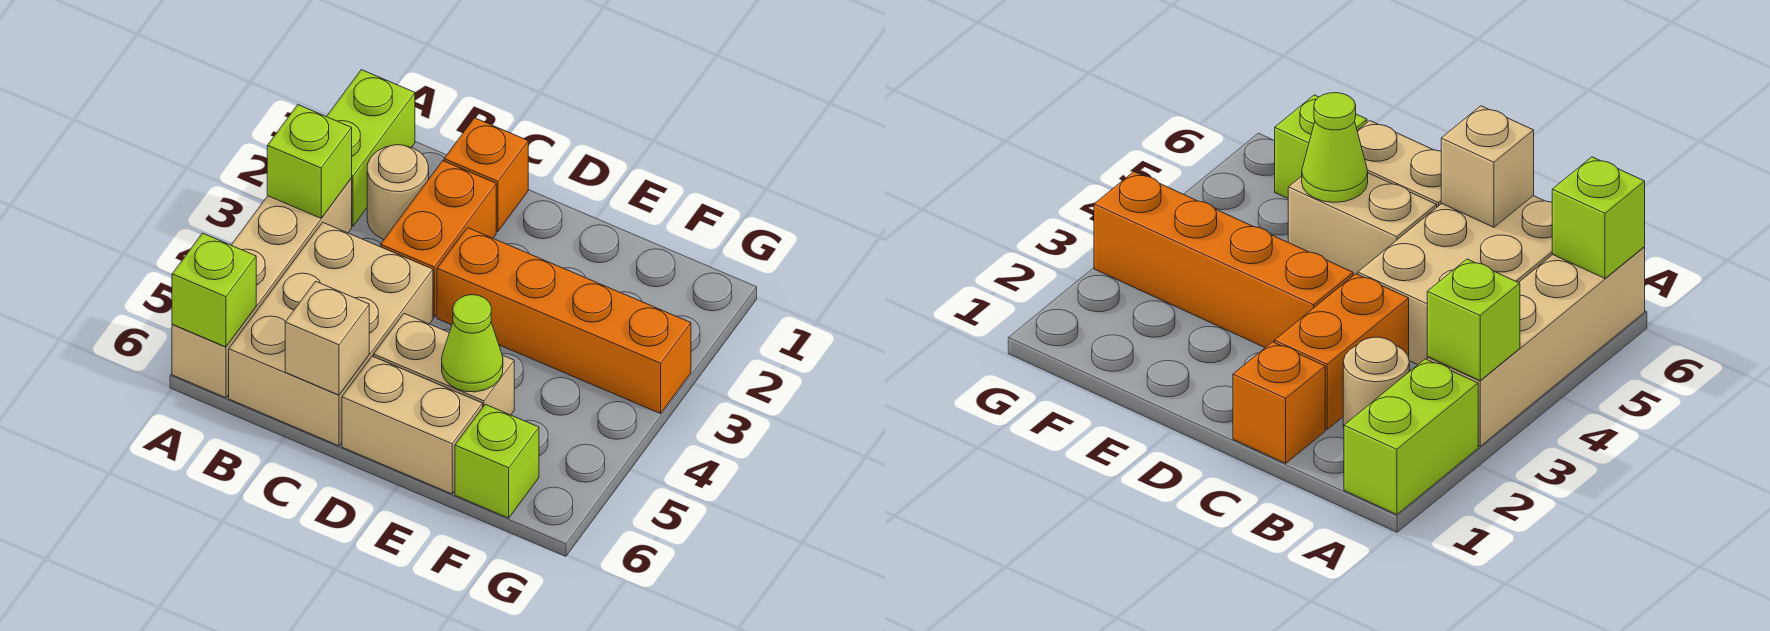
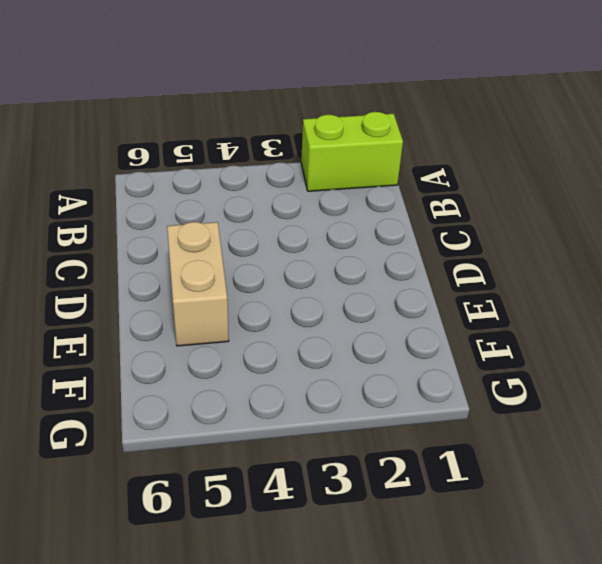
none -> tan 1x4 brick [172,179,352,398]
none -> tan 1x1 round brick [367,145,429,239]
none -> tan 2x3 brick [229,222,433,446]

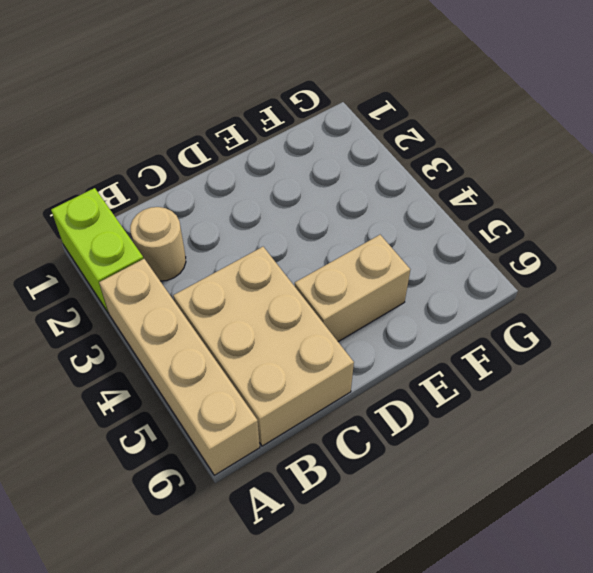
none -> orange 1x1 brick [444,118,528,232]
none -> orange 1x2 brick [381,161,496,317]
none -> orange 1x4 brick [437,228,691,414]

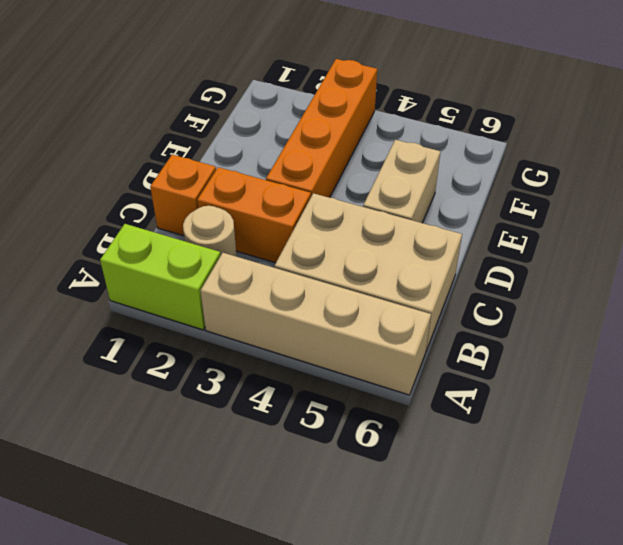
none -> tan 1x2 brick [342,356,483,494]
none -> lime 1x1 brick [455,404,539,518]
none -> lime 1x1 brick [267,105,352,218]

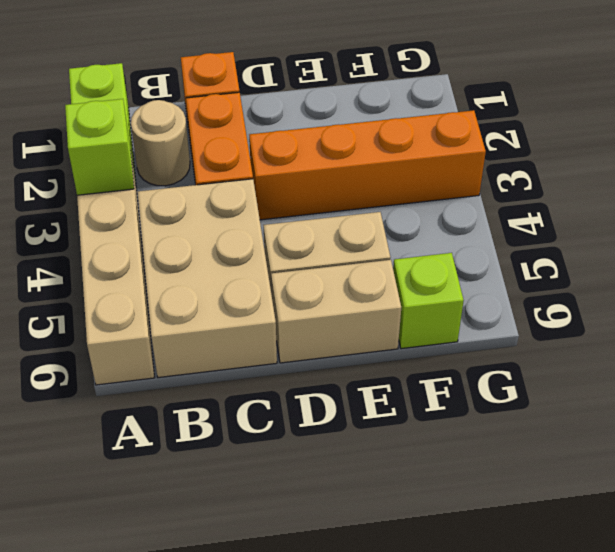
none -> lime 1x1 brick [172,233,256,347]
none -> tan 1x1 brick [285,281,369,395]
none -> lime 1x1 cone [442,295,503,392]

